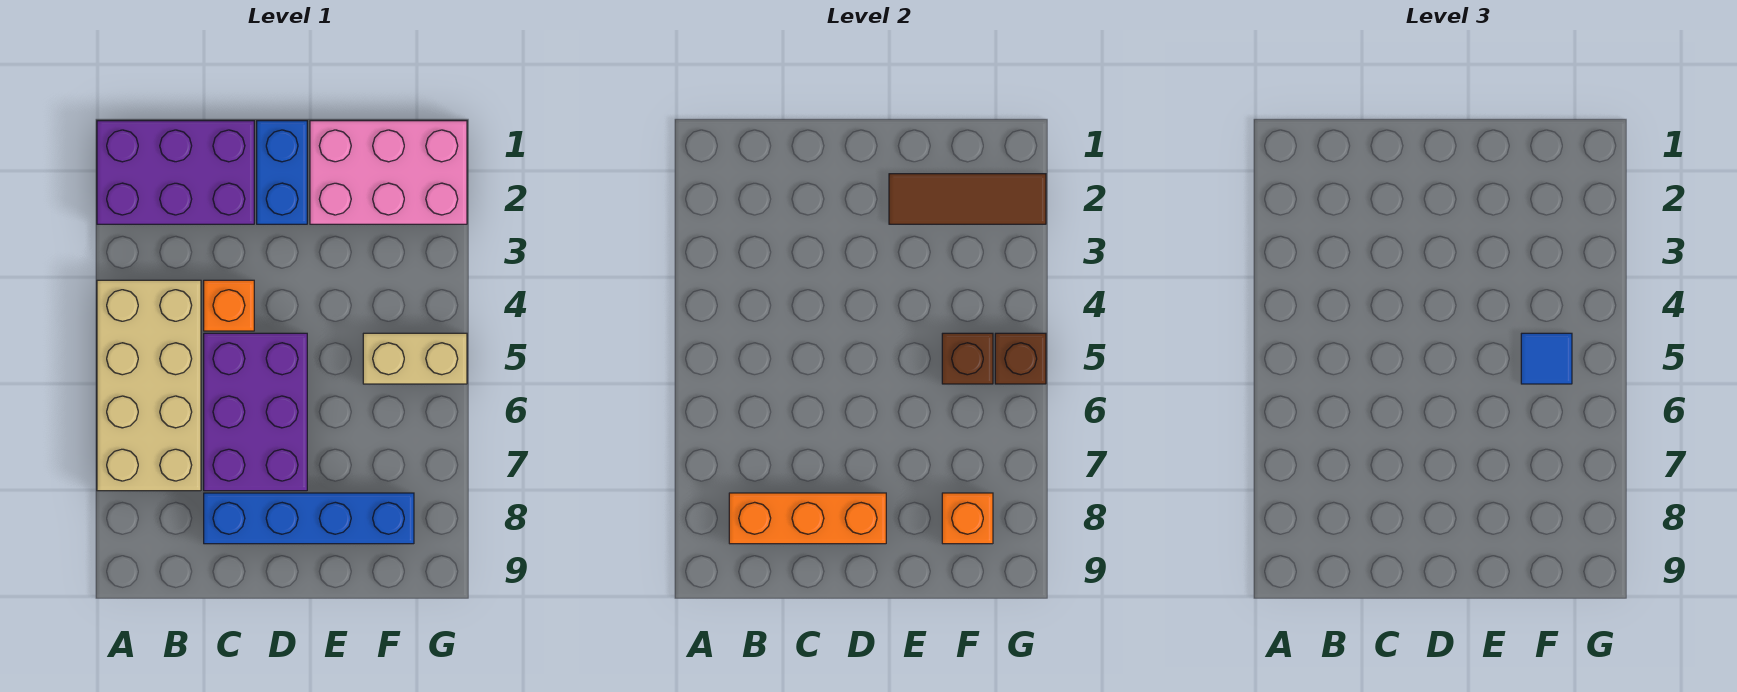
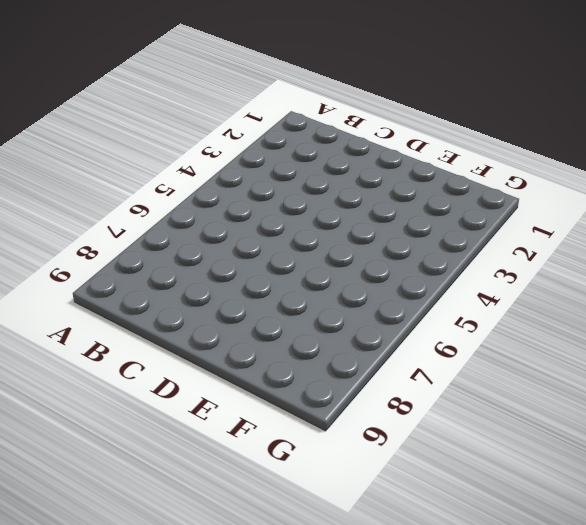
none -> purple 2x3 brick [97,121,254,224]
none -> tan 2x4 brick [97,280,201,491]
none -> orange 1x1 brick [204,280,254,331]

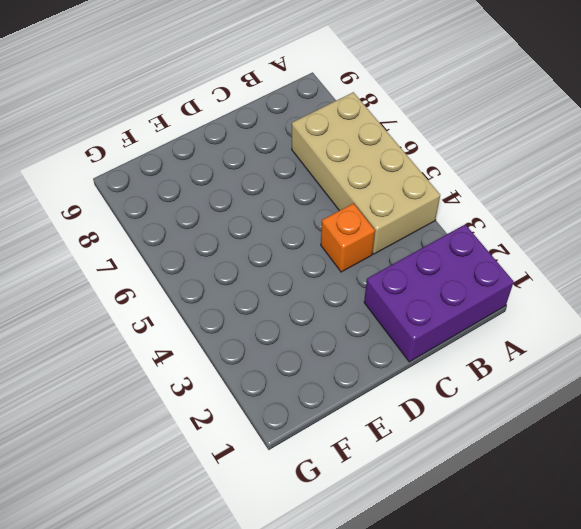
none -> purple 2x3 brick [204,333,307,491]
none -> blue 1x4 brick [204,493,414,544]
none -> blue 1x2 brick [257,121,307,224]

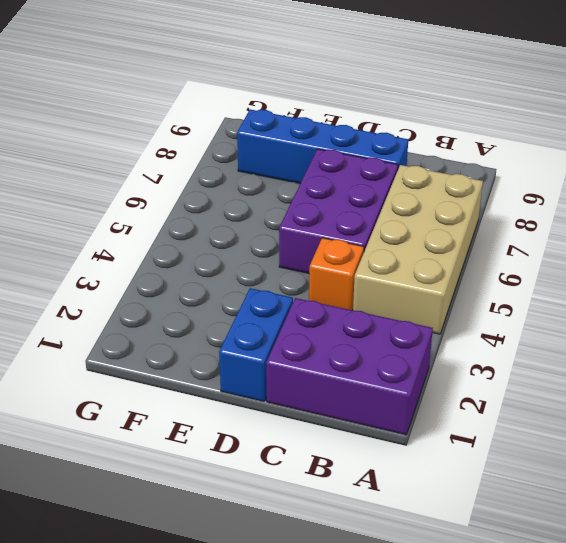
none -> pink 2x3 brick [310,121,467,224]
none -> tan 1x2 brick [363,333,467,384]
none -> orange 1x3 brick [729,493,886,544]

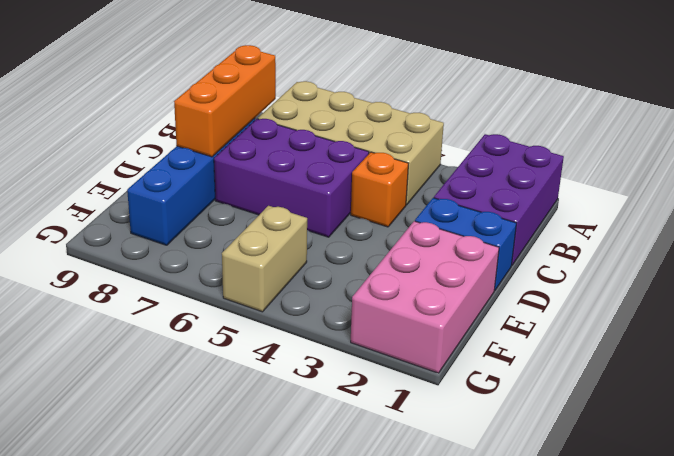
none -> brown 1x3 tile [889,174,1046,224]
none -> brown 1x1 brick [942,333,993,384]
none -> orange 1x1 brick [942,493,993,544]

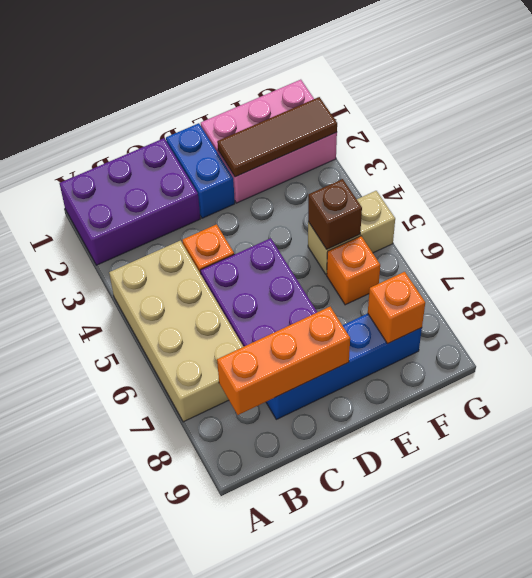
orange 1x1 brick [327,236,380,305] -> none
none -> brown 1x1 brick [995,333,1046,384]
none -> blue 1x1 tile [1521,333,1572,384]

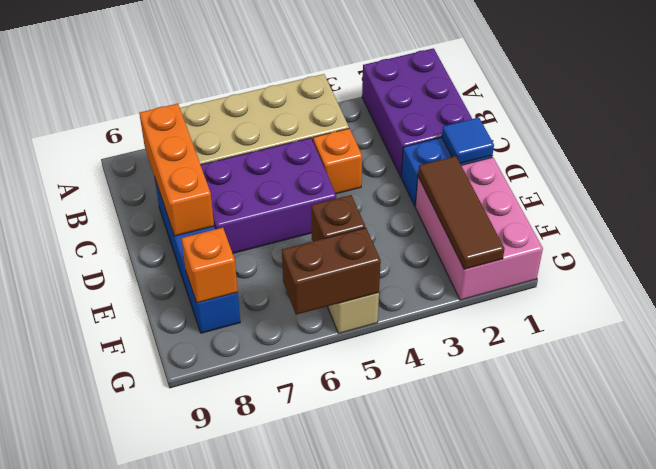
blue 1x1 tile [442,117,494,164] -> blue 1x1 tile moved to [1521,333,1572,384]
brown 1x2 brick [282,228,381,315] -> brown 1x1 brick [995,333,1046,384]

